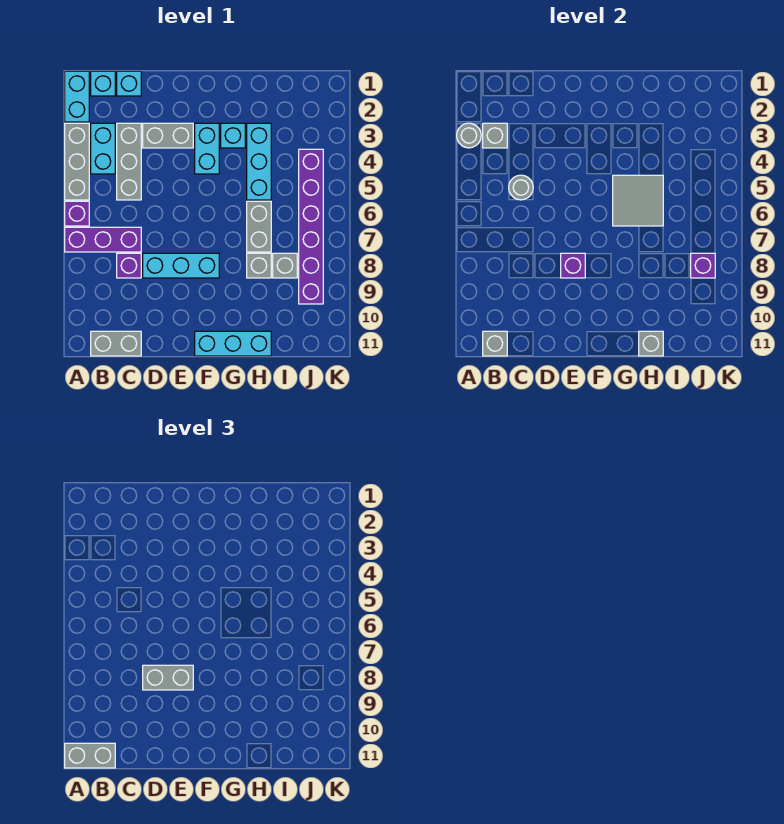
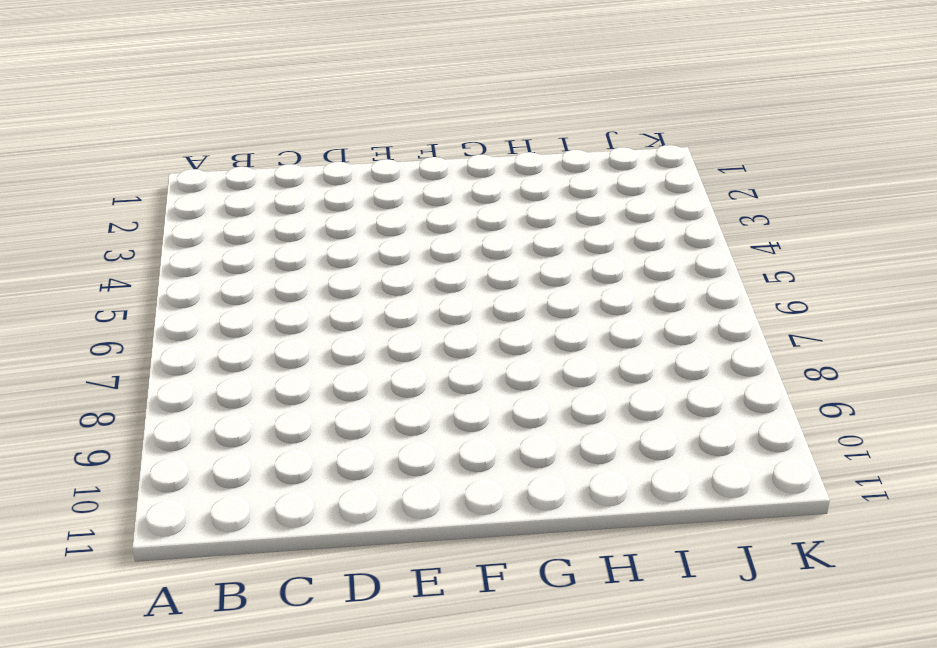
none -> cyan 1x2 brick [65,71,89,122]
none -> grey 1x3 brick [65,123,89,200]
none -> purple 1x1 brick [65,201,89,226]
none -> purple 1x3 brick [65,227,141,252]

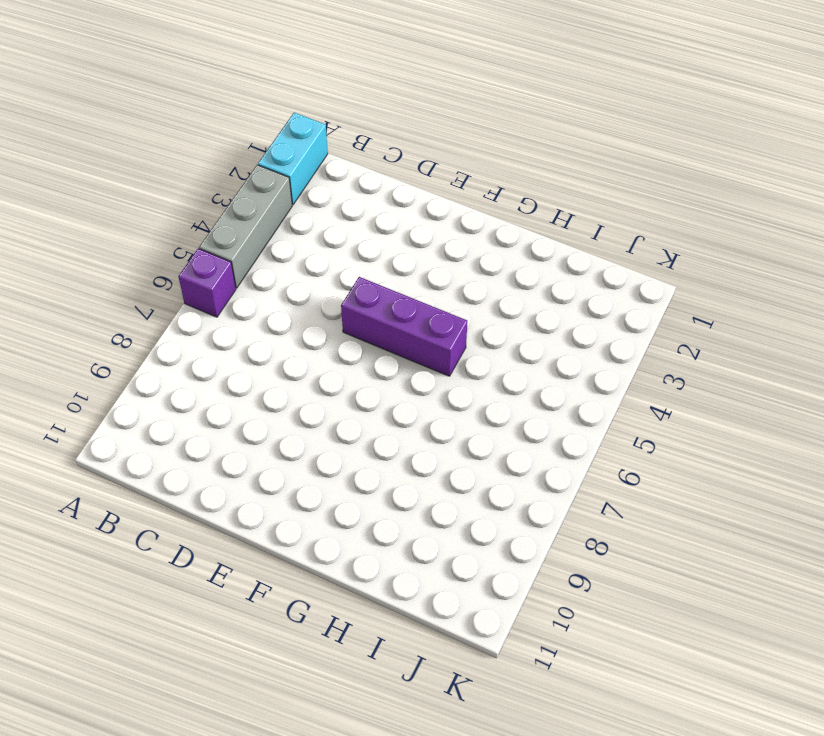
purple 1x3 brick [341,277,467,376] -> purple 1x3 brick moved to [65,227,141,252]
none -> cyan 1x1 brick [91,71,115,96]
none -> cyan 1x2 brick [91,123,115,174]
none -> grey 1x2 brick [91,331,141,356]
none -> cyan 1x1 brick [117,71,141,96]

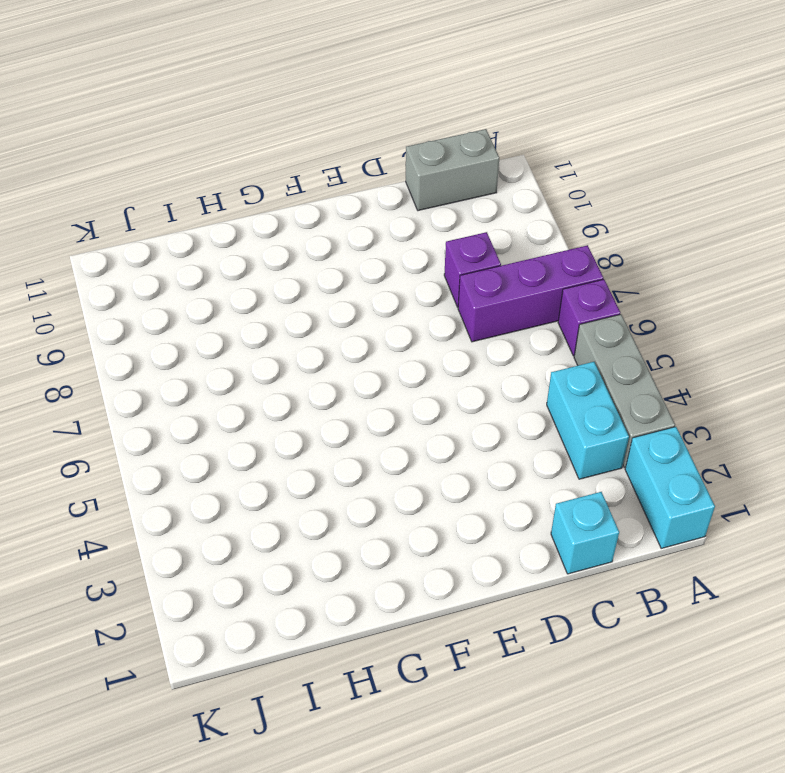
none -> cyan 1x1 brick [91,71,115,96]
none -> grey 1x3 brick [117,123,141,200]
none -> grey 1x2 brick [143,123,193,148]
none -> cyan 1x3 brick [143,253,219,278]

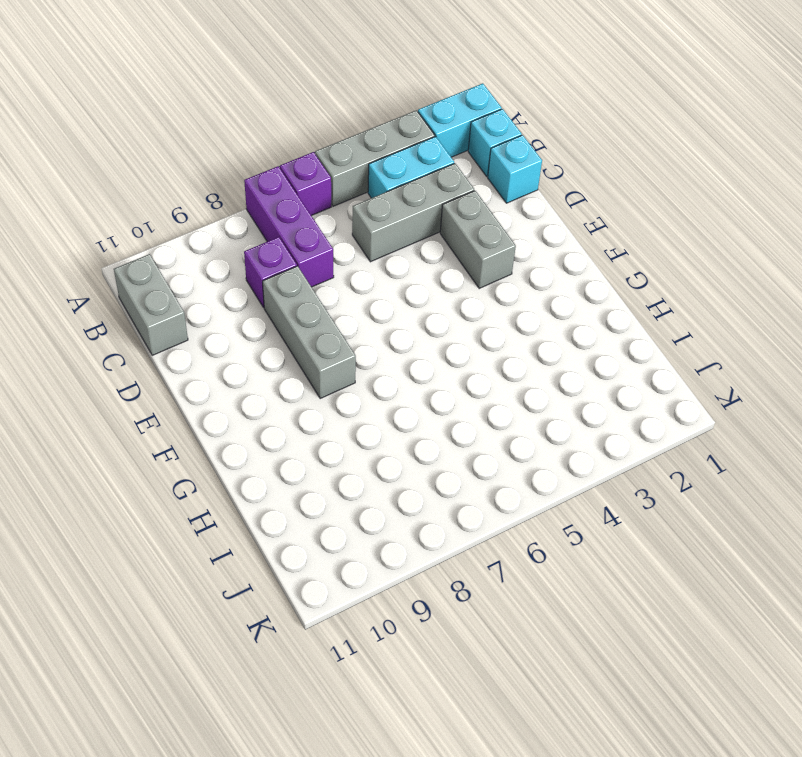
grey 1x3 brick [263,266,356,398] -> cyan 1x3 brick [143,253,219,278]
none -> cyan 1x2 brick [195,123,219,174]
none -> cyan 1x3 brick [195,331,271,356]
none -> cyan 1x1 brick [221,123,245,148]
none -> cyan 1x3 brick [247,123,271,200]

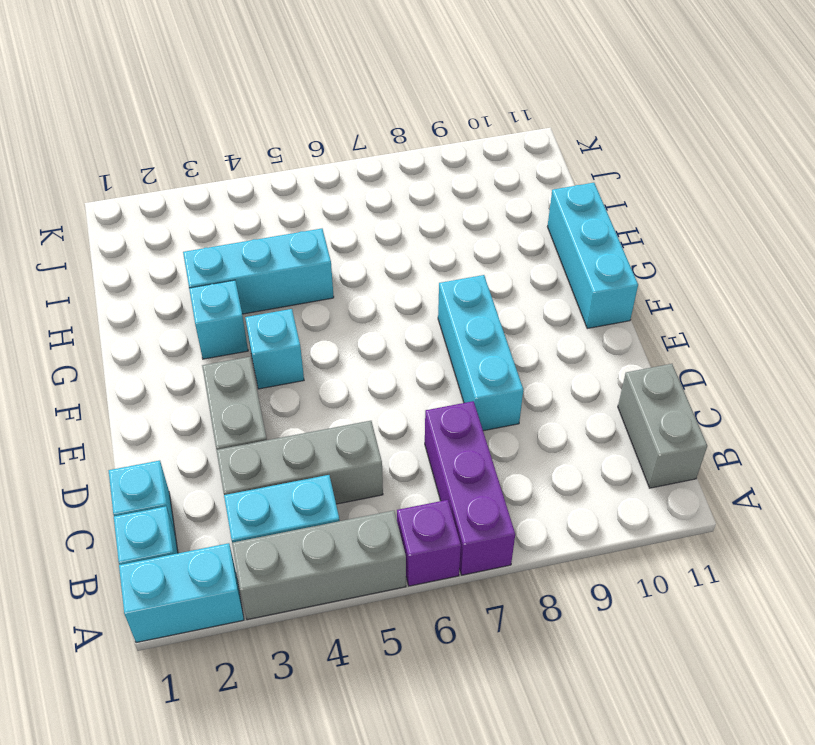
cyan 1x1 brick [245,309,304,389] -> cyan 1x2 brick [195,123,219,174]
none -> purple 1x1 brick [117,253,141,278]
none -> grey 1x2 brick [247,201,271,252]
none -> grey 1x1 brick [247,253,271,278]
none -> grey 1x1 brick [273,253,297,278]

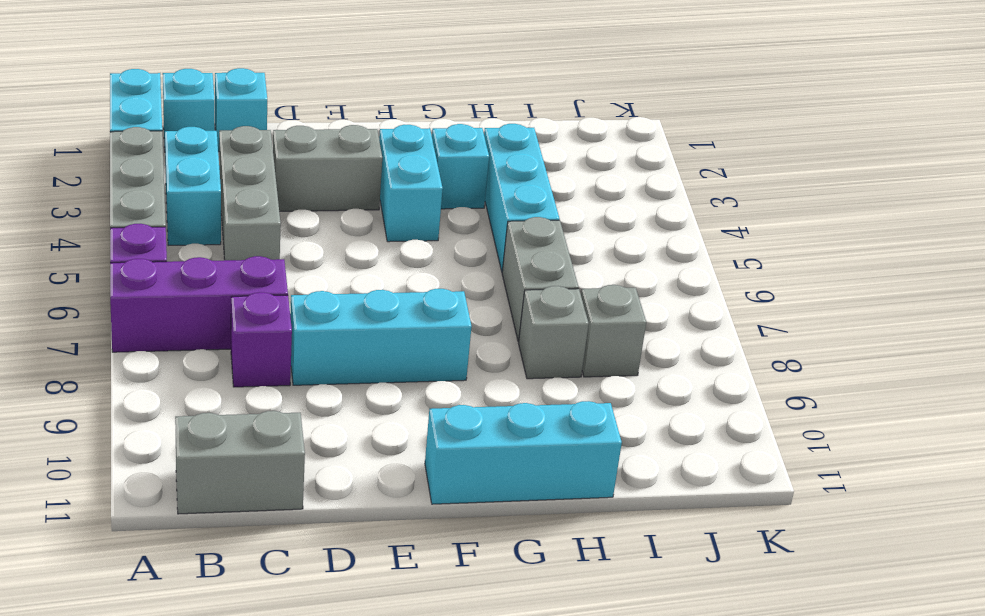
none -> purple 1x6 brick [299,149,323,304]
none -> grey 1x1 round brick [457,123,481,148]
none -> grey 1x1 brick [483,123,507,148]
none -> grey 1x1 brick [483,331,507,356]

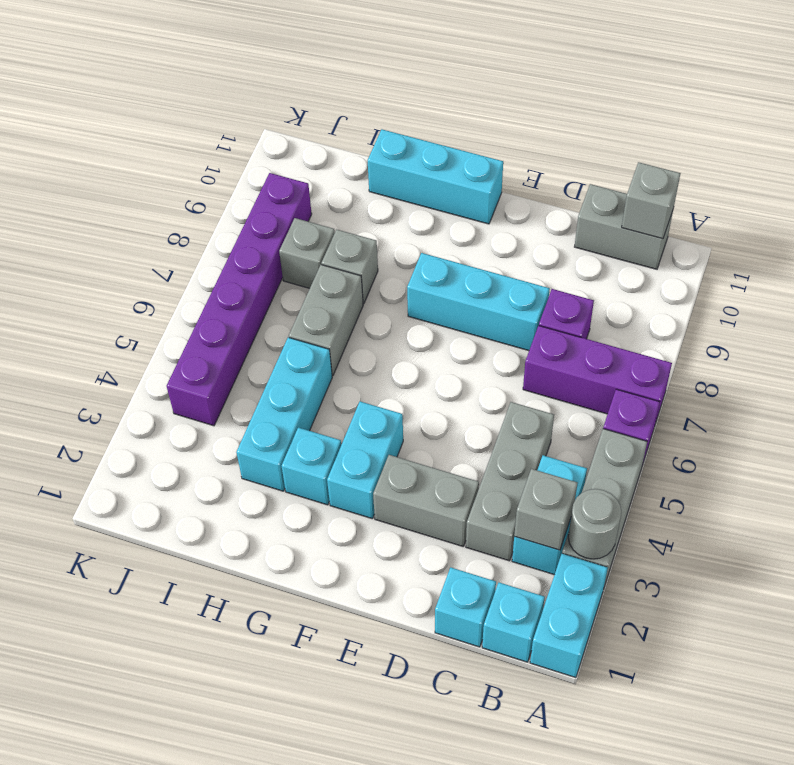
none -> grey 1x1 round brick [509,175,533,200]
none -> purple 1x1 brick [561,253,585,278]
none -> grey 2x2 tile [613,175,663,226]
none -> grey 1x1 brick [639,331,663,356]

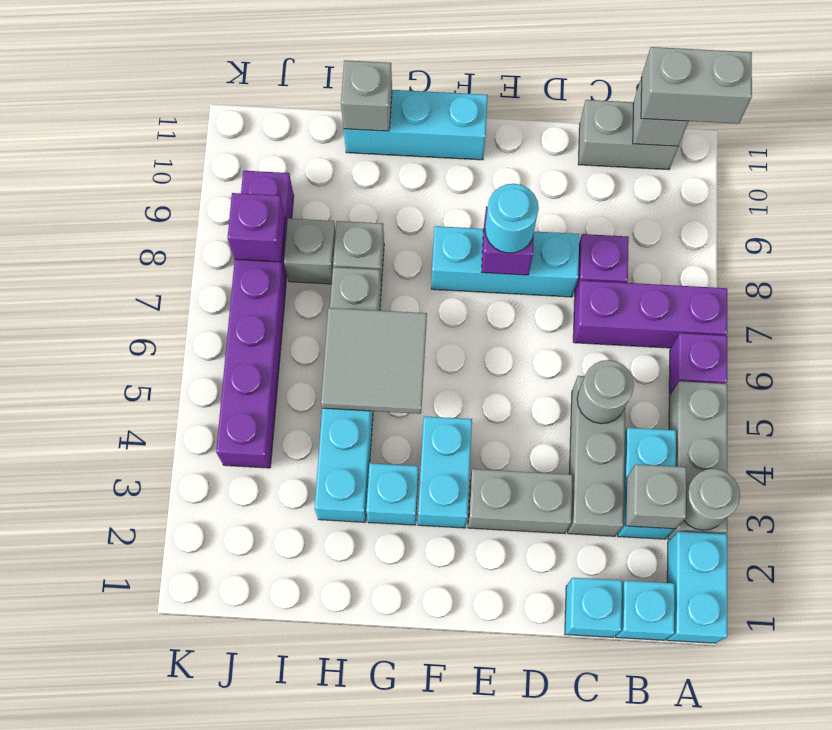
cyan 1x1 round brick [485,184,539,253] -> grey 1x2 brick [143,665,193,690]

